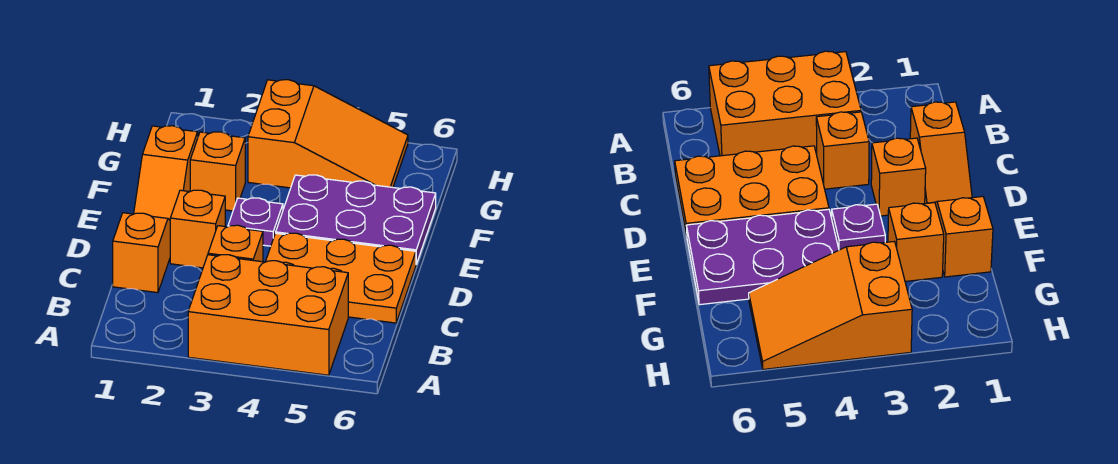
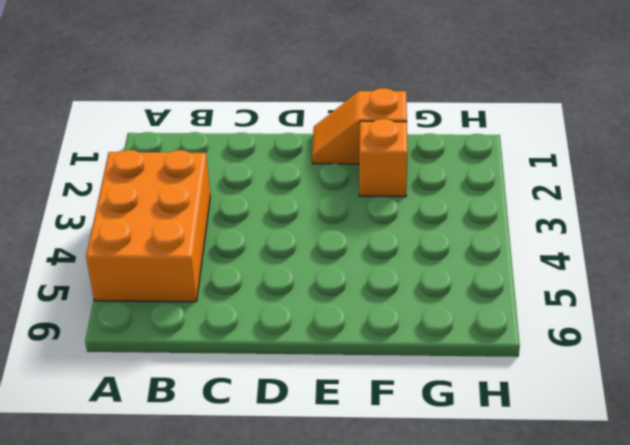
none -> orange 1x2 slope [113,213,170,293]
none -> orange 1x1 brick [208,225,263,262]

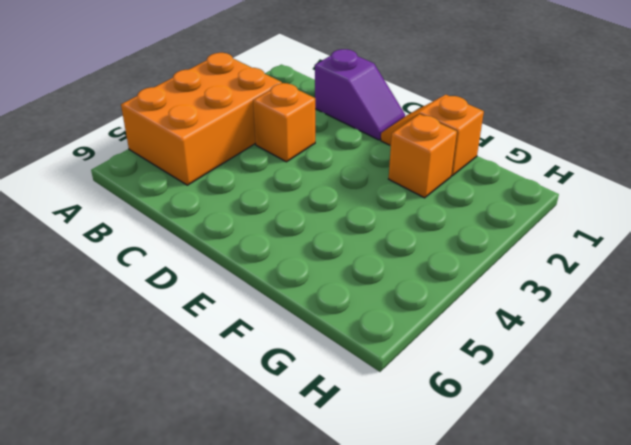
purple 1x2 slope [315,49,405,140] -> orange 1x2 slope [113,213,170,293]
none -> orange 2x3 plate [266,233,416,323]
none -> orange 1x1 brick [170,190,225,268]

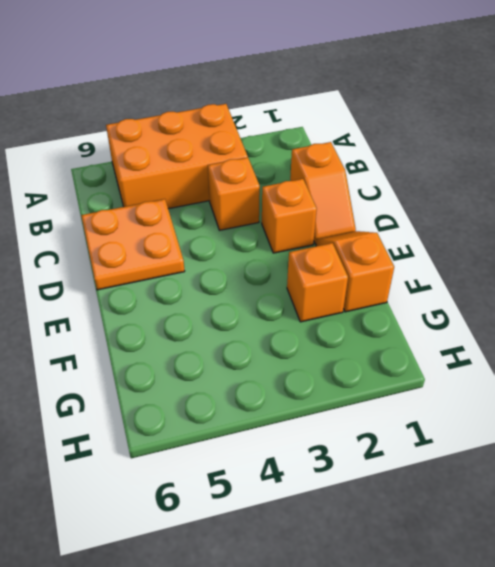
orange 2x2 plate [81,199,185,290] -> orange 2x3 plate [266,233,416,323]
none -> purple 1x1 plate [228,198,283,246]
none -> purple 2x3 plate [276,175,436,264]

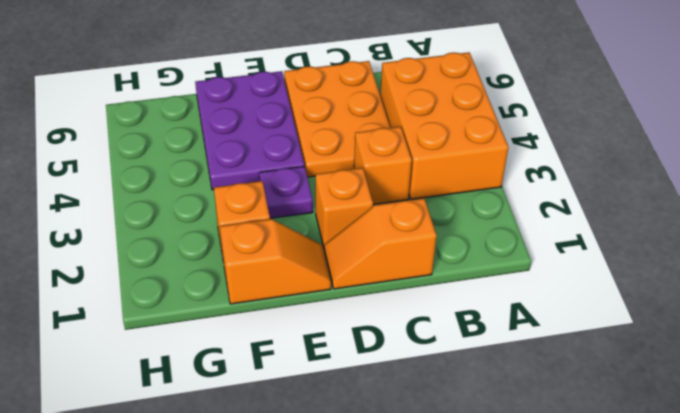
none -> orange 2x3 slope [248,80,408,188]

